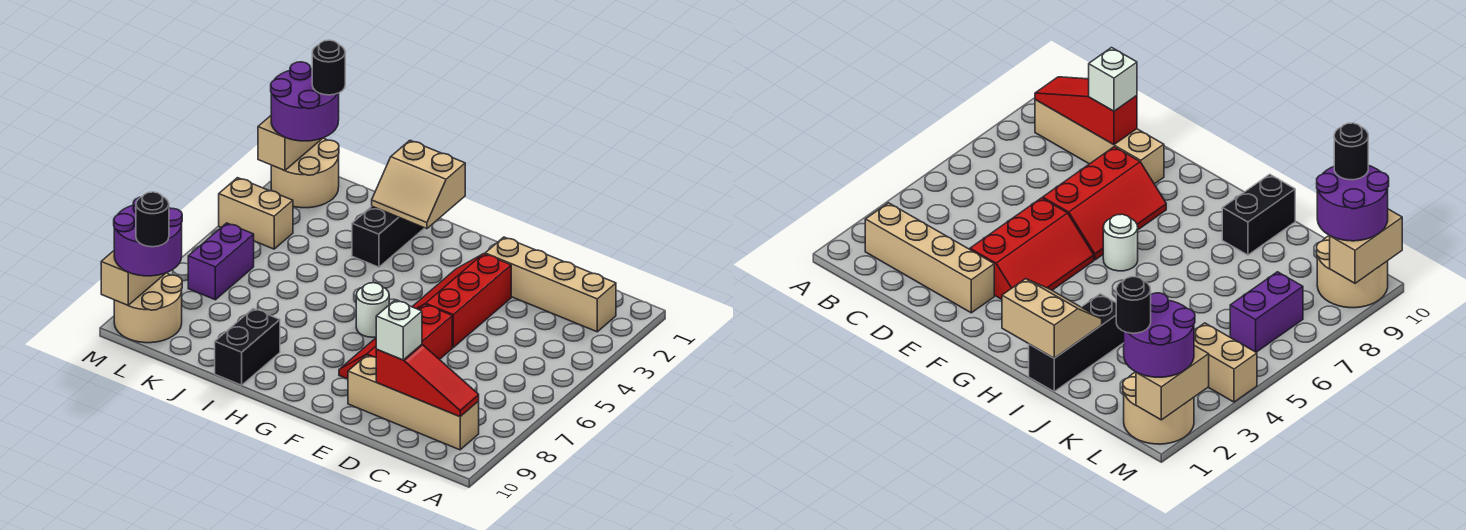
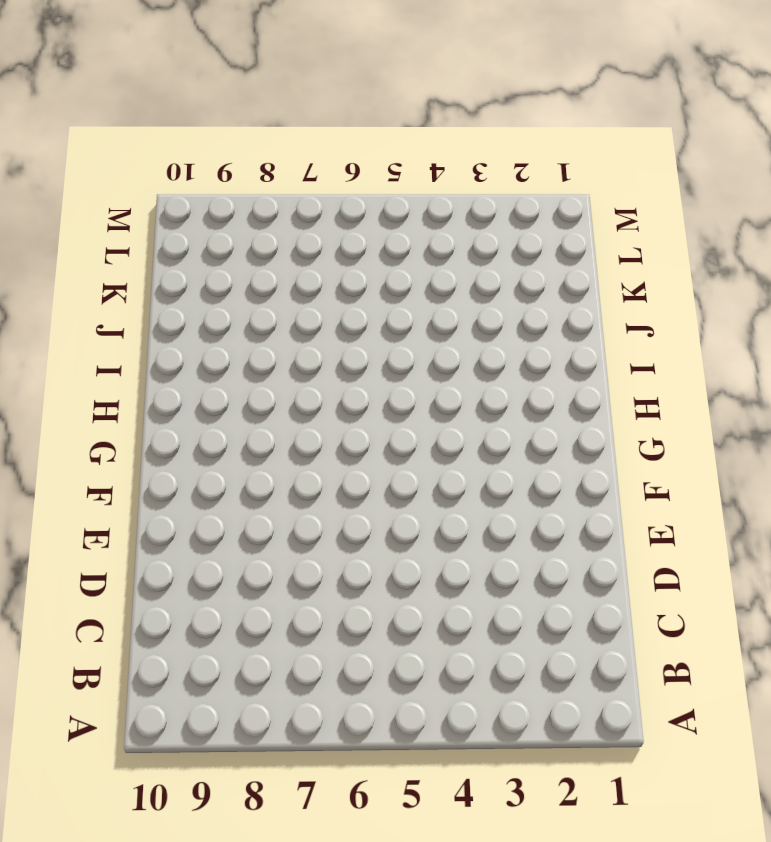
none -> tan 1x4 brick [485,237,616,332]
none -> tan 1x4 brick [348,355,479,450]
none -> red 2x3 slope [412,254,511,347]

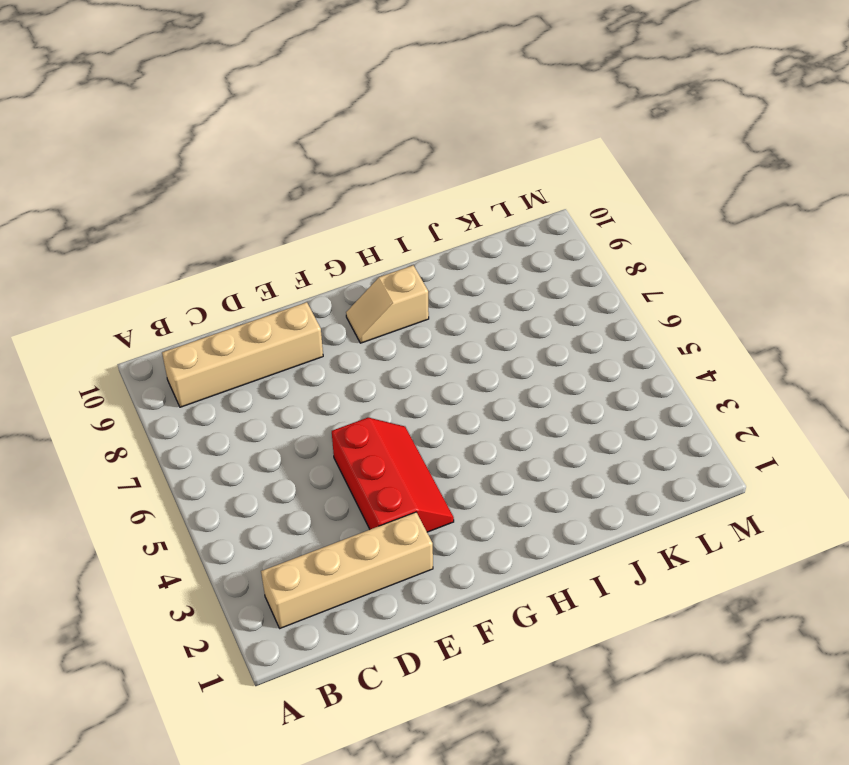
tan 1x2 slope [346,265,429,343] -> none
none -> red 2x3 slope [339,304,452,379]
none -> white 1x1 round brick [356,283,389,337]
none -> black 1x3 brick [352,207,424,267]

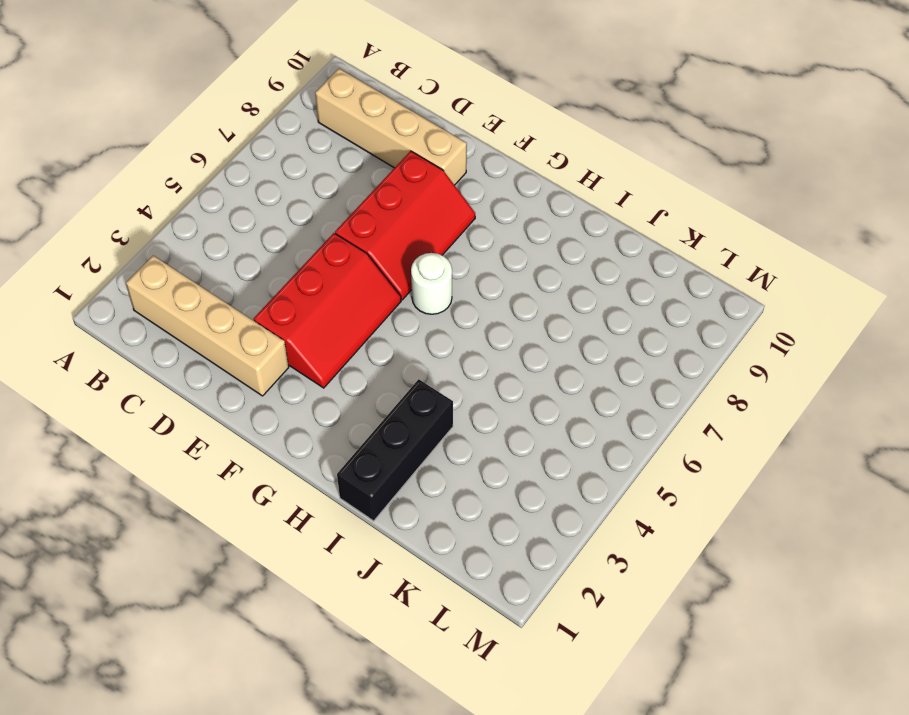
none -> black 1x2 brick [215,309,280,385]
none -> tan 2x2 round brick [271,138,339,208]
none -> tan 1x2 brick [219,178,293,249]

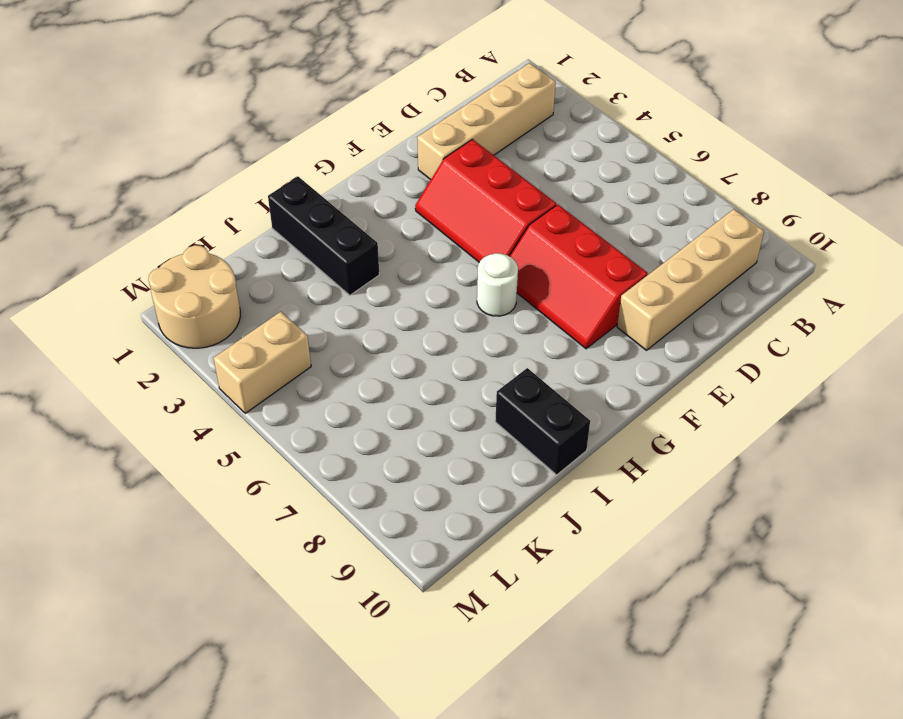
none -> purple 1x2 brick [188,223,254,300]
none -> tan 2x2 round brick [114,273,182,343]
none -> red 1x3 slope [376,345,479,417]

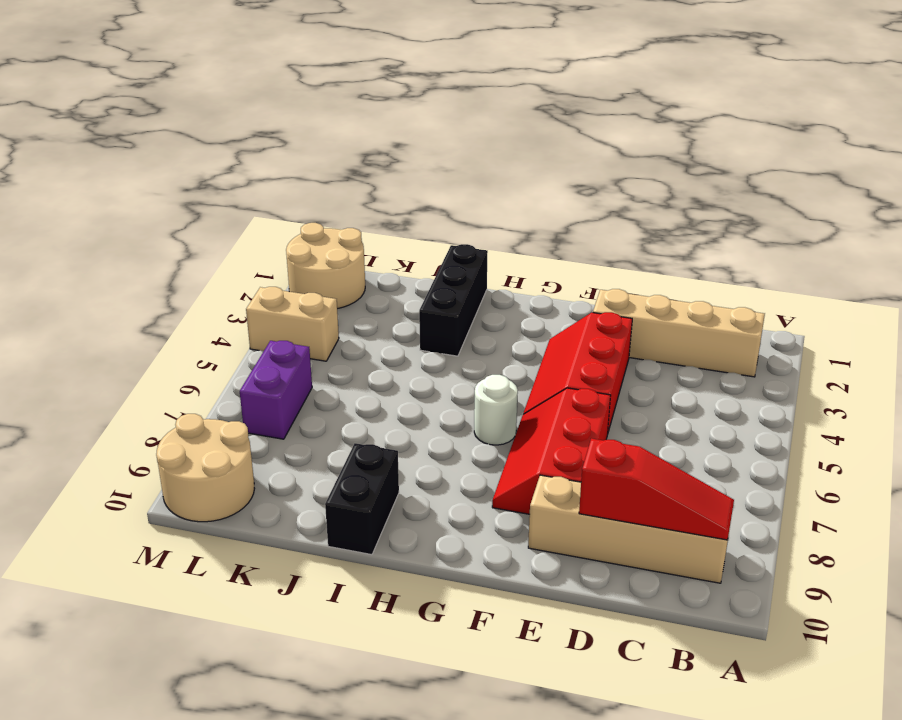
none -> tan 2x2 slope [372,141,465,229]
none -> tan 1x2 brick [258,116,322,171]
none -> tan 1x2 brick [101,251,165,305]

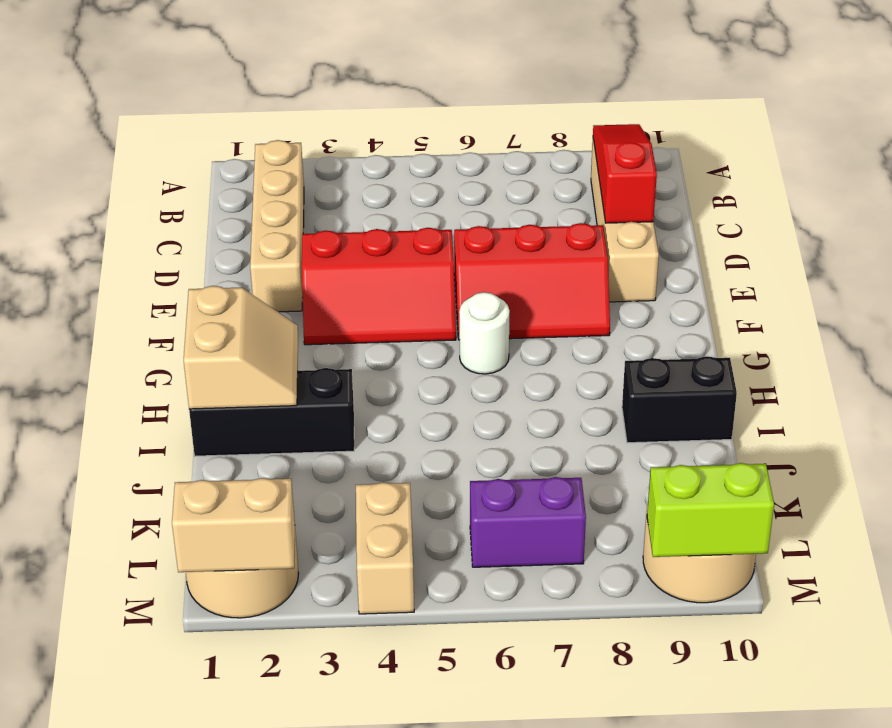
lime 1x2 brick [647,463,774,557] -> tan 1x2 brick [101,251,165,305]
none -> white 1x1 brick [376,300,422,360]
none -> purple 2x2 round brick [271,62,339,141]
none -> purple 2x2 round brick [114,197,182,276]

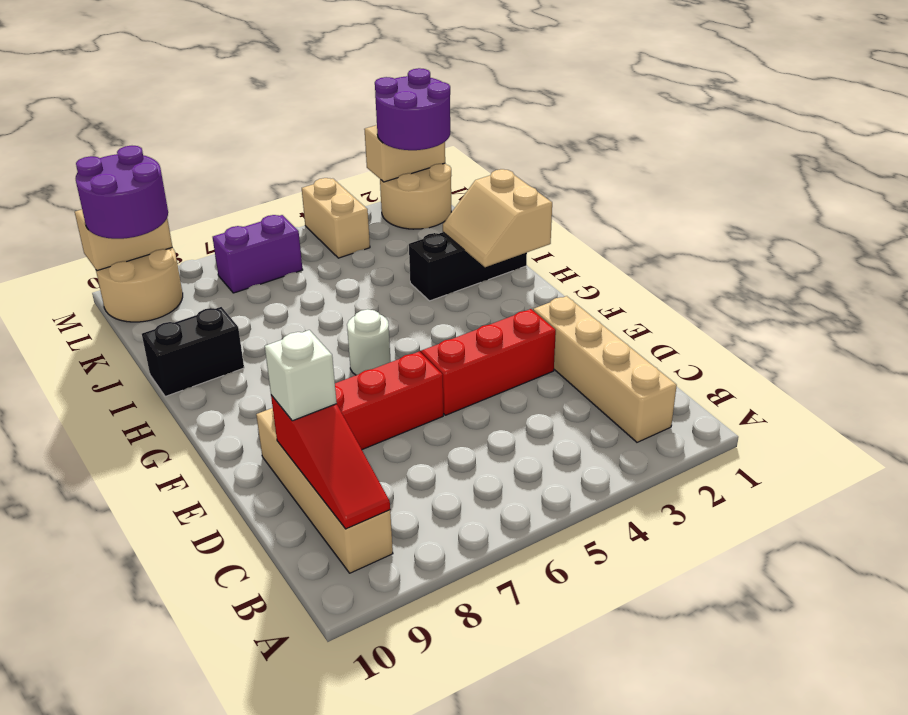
none -> black 1x1 round brick [312,40,345,95]
none -> black 1x1 round brick [136,192,169,247]

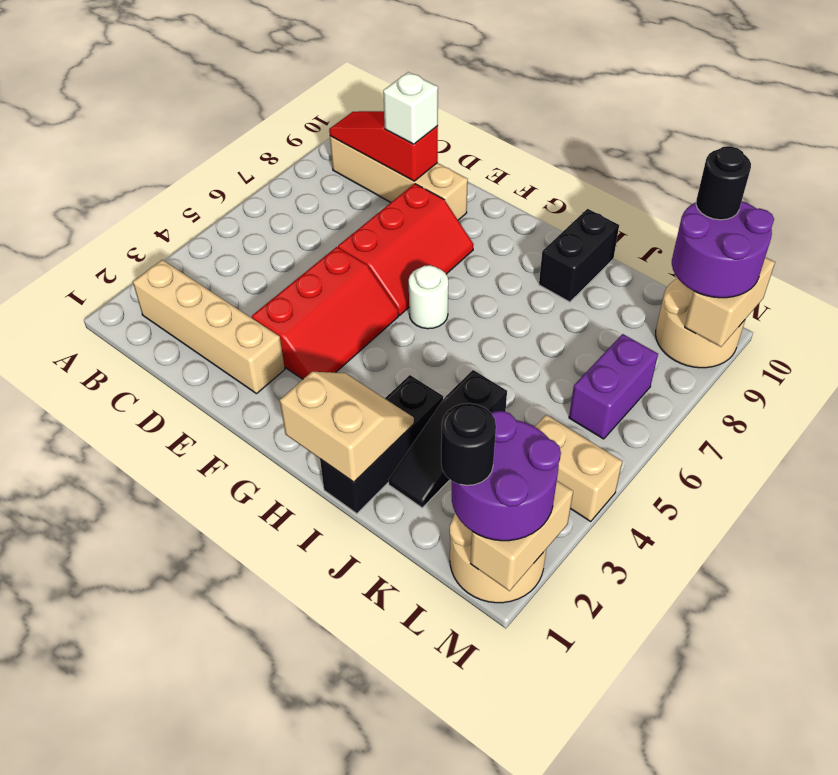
black 1x3 slope [389,370,507,508] -> none

